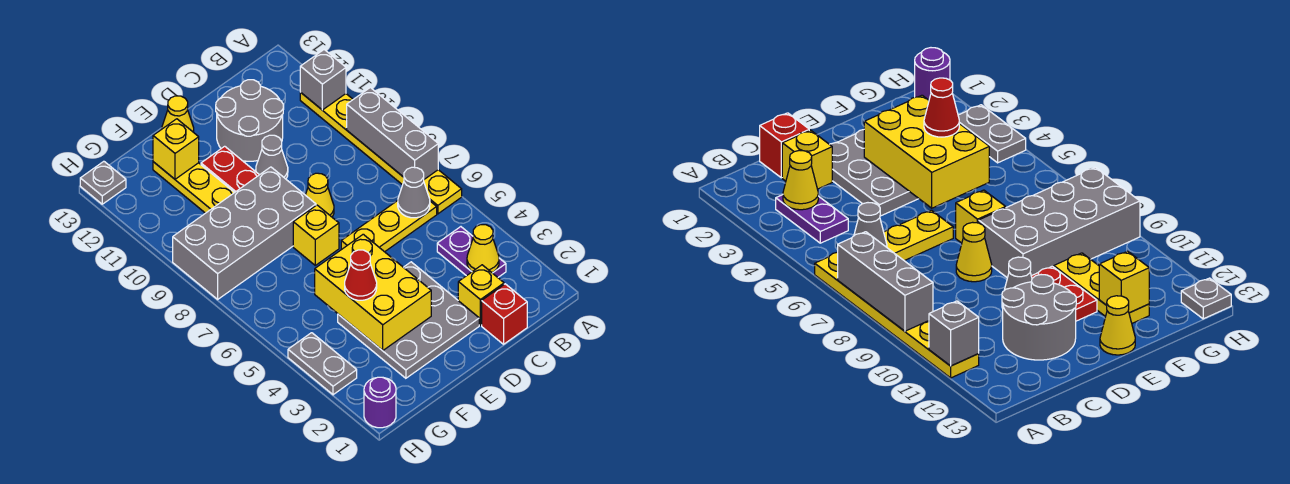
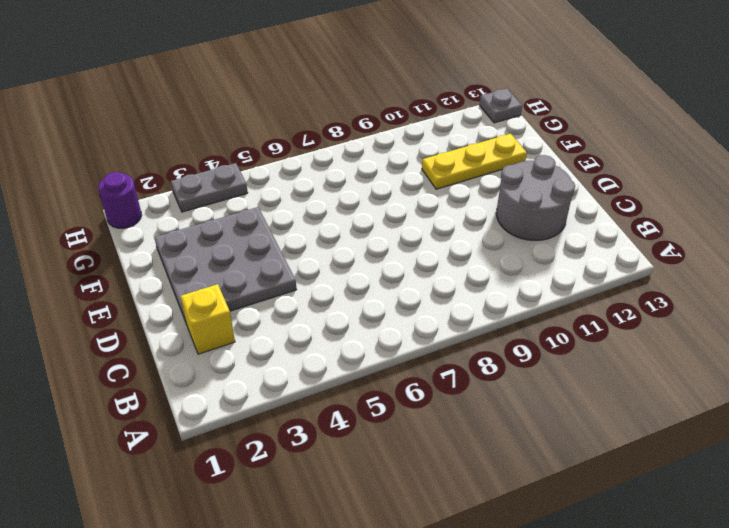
none -> yellow 1x6 plate [300,93,462,214]
none -> purple 1x2 plate [437,227,506,277]
none -> yellow 1x3 plate [341,201,437,252]

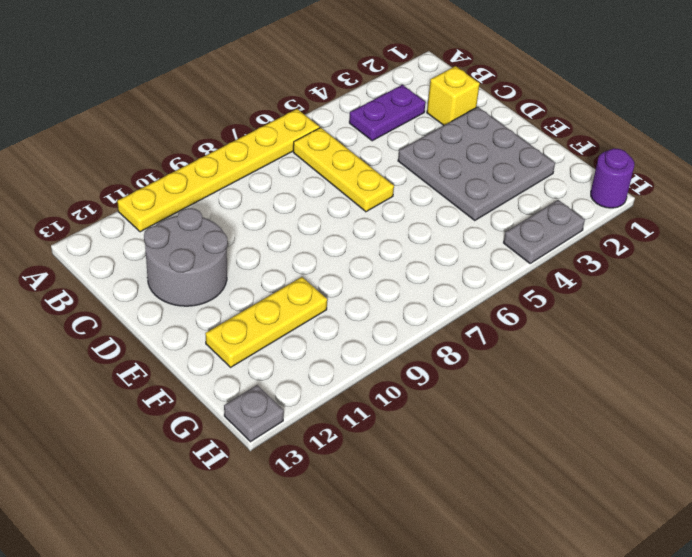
none -> red 1x1 brick [482,284,527,344]
none -> yellow 1x1 cone [306,173,334,217]
none -> grey 1x1 cone [256,135,288,179]

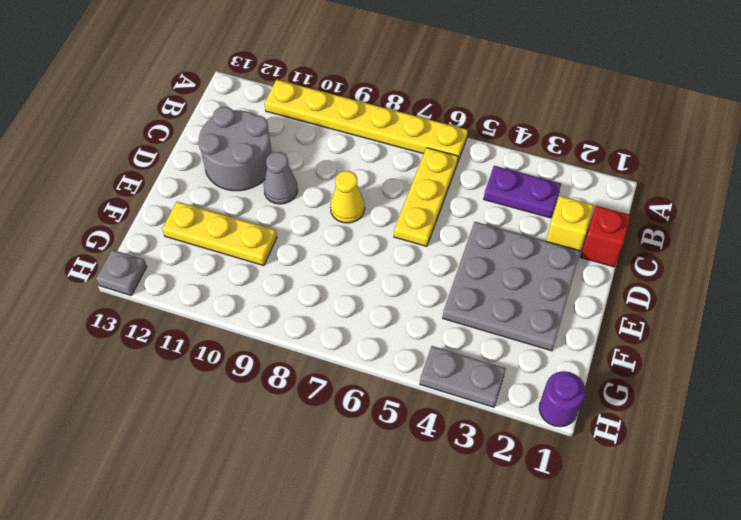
none -> yellow 1x1 brick [293,205,339,265]
none -> grey 2x4 brick [173,167,316,299]
none -> red 1x2 plate [201,146,259,192]

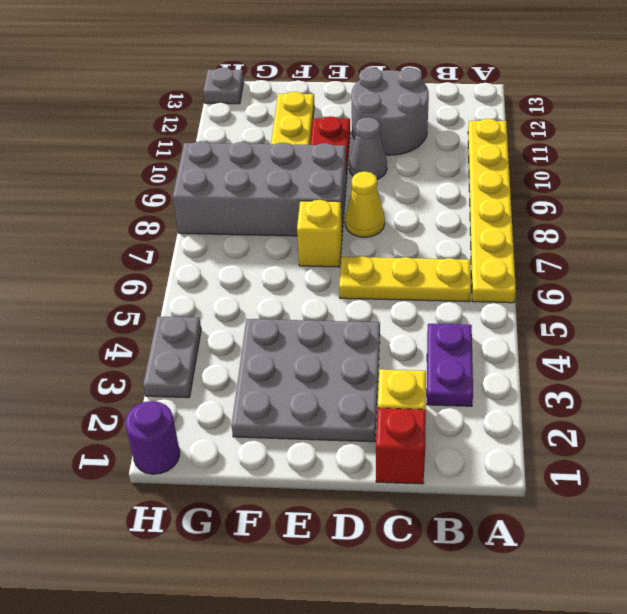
none -> yellow 1x1 cone [162,96,194,132]
none -> grey 1x3 brick [347,88,438,179]
none -> grey 1x1 brick [300,50,346,110]

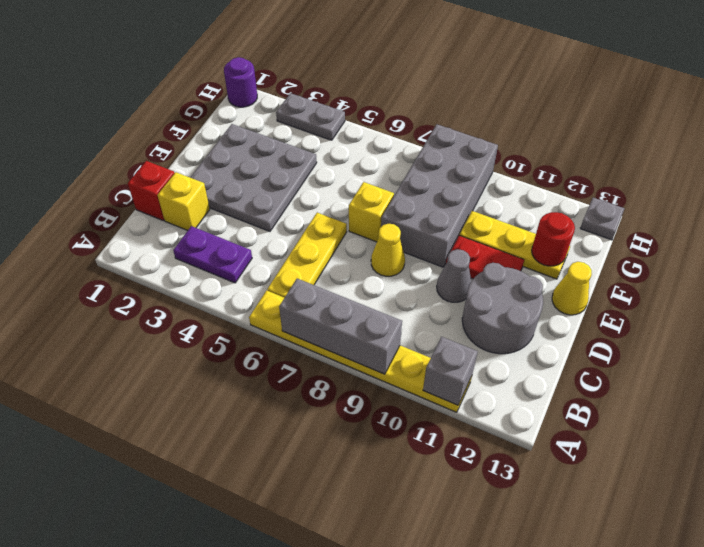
red 1x1 round brick [532,212,575,266] -> yellow 1x1 brick [153,119,199,179]
none -> yellow 1x1 cone [467,225,499,273]
none -> grey 1x1 cone [398,167,430,218]
none -> yellow 2x3 brick [315,234,431,351]

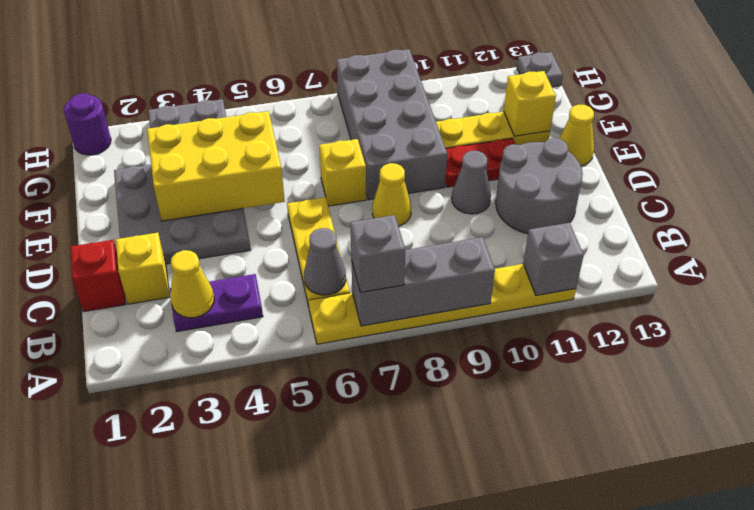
grey 1x1 brick [350,215,405,292] -> none
none -> red 1x1 cone [345,250,377,300]

